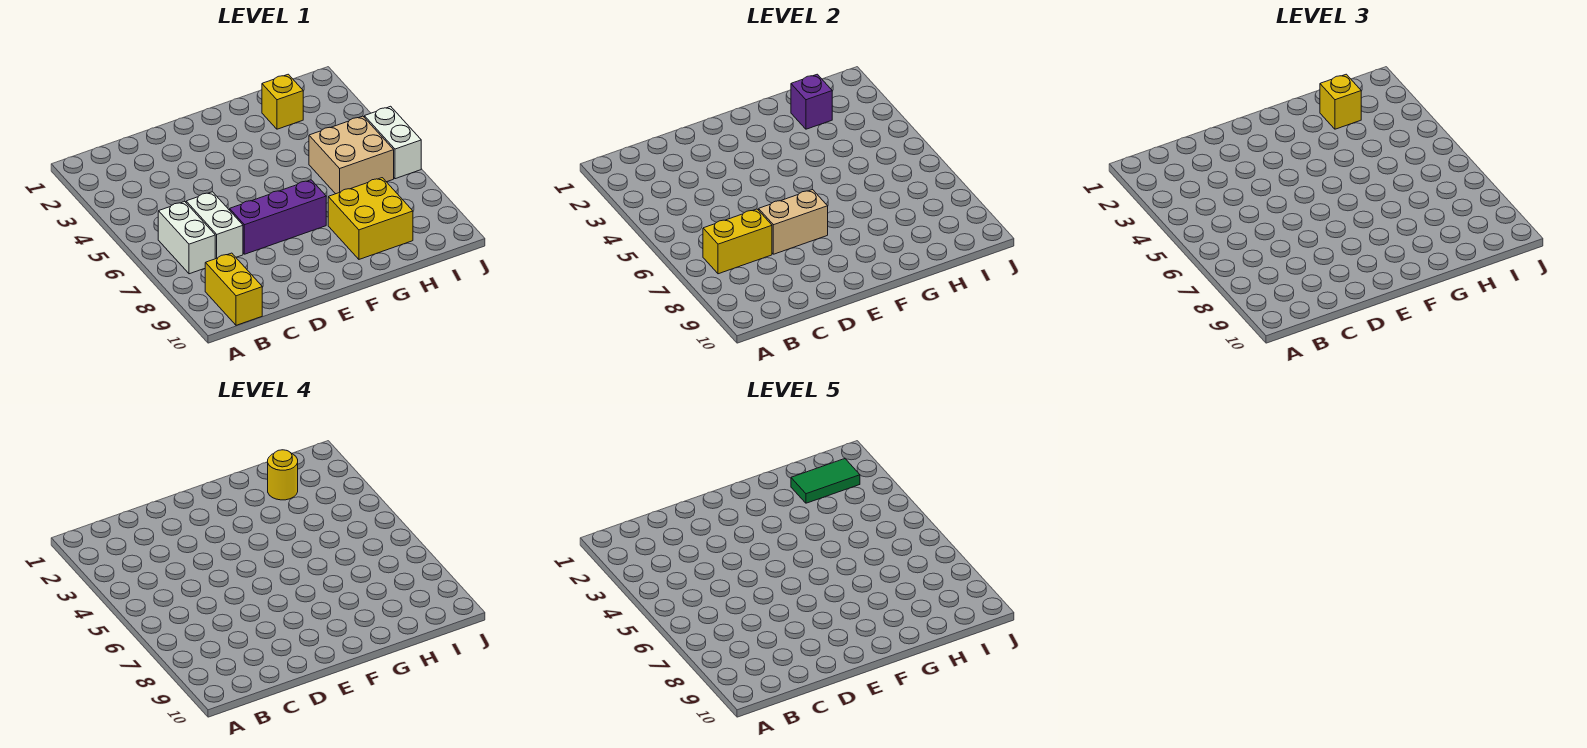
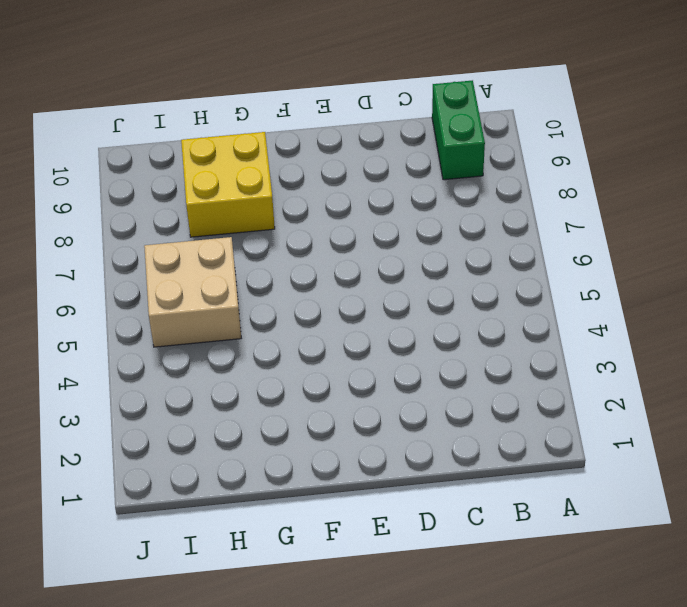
green 1x2 brick [432,80,485,180] -> yellow 1x2 brick [205,253,262,325]
none -> white 1x2 brick [158,201,215,274]
none -> white 1x2 brick [186,192,243,259]
none -> purple 1x3 brick [230,180,326,254]

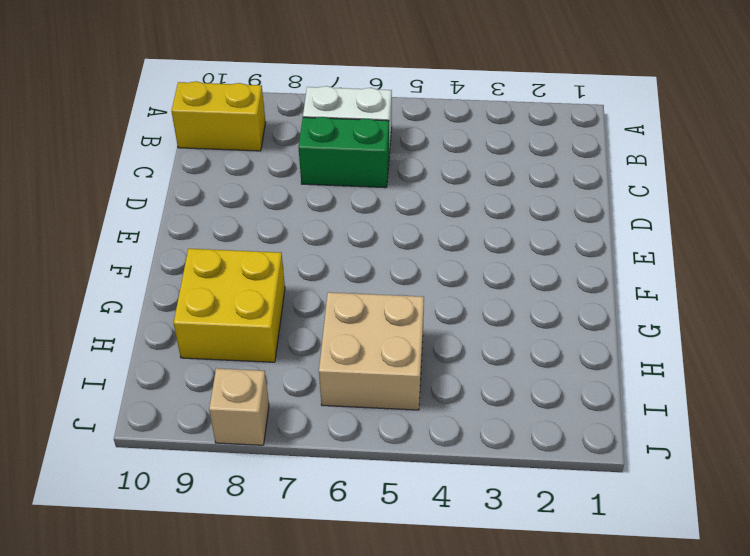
green 1x2 brick [299,117,389,188] -> white 1x2 brick [186,192,243,259]
tan 1x1 brick [209,368,269,445] -> none
none -> purple 1x3 brick [230,180,326,254]
none -> yellow 1x1 brick [262,74,303,129]
none -> white 1x2 brick [364,106,421,179]

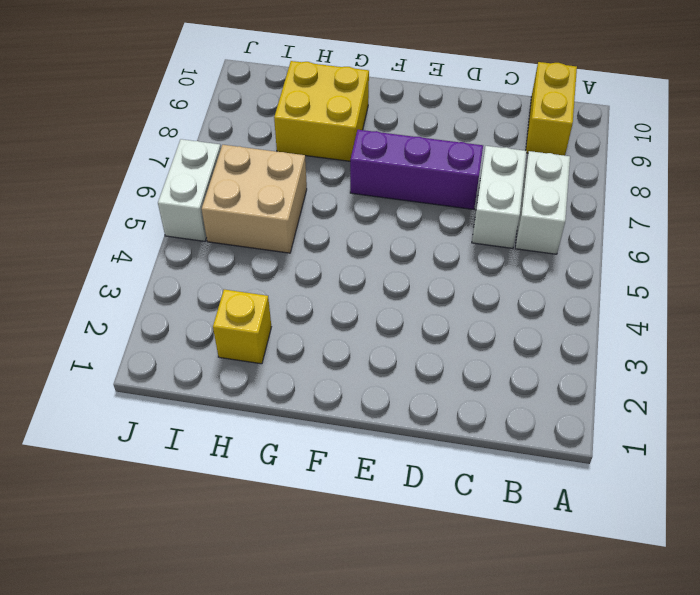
none -> yellow 1x2 brick [703,209,772,274]
none -> tan 1x2 brick [759,189,828,254]
none -> purple 1x1 brick [791,74,832,129]

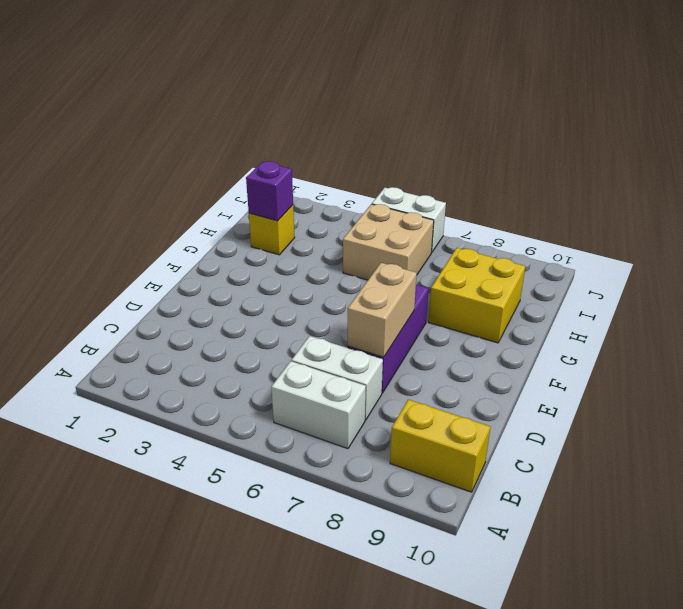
none -> yellow 1x2 brick [703,209,772,274]
none -> yellow 1x1 brick [1320,74,1361,129]
none -> yellow 1x1 round brick [268,450,298,500]

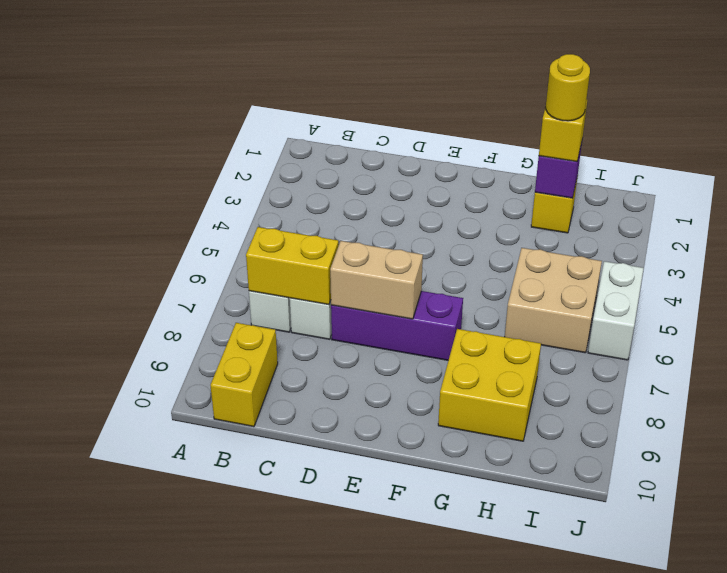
none -> green 1x2 tile [791,459,860,503]

